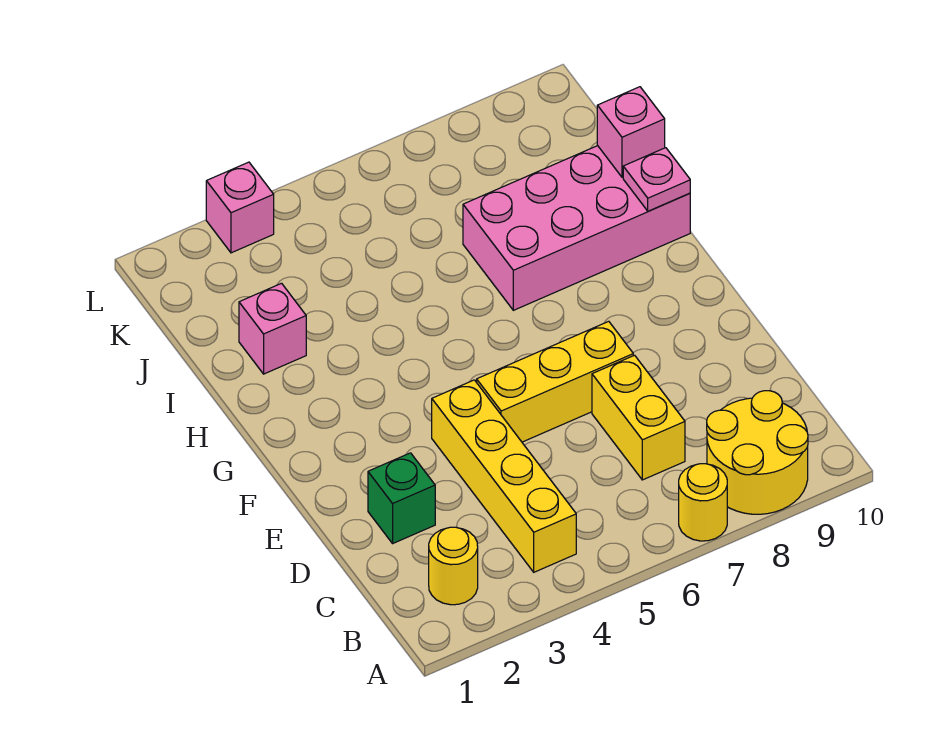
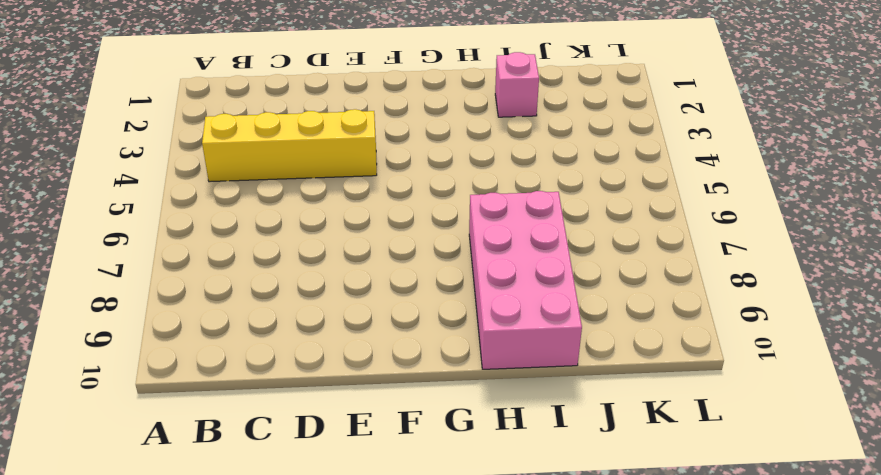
none -> yellow 1x1 round brick [679,464,727,541]
none -> yellow 2x2 round brick [707,391,808,514]
none -> yellow 1x1 round brick [429,527,478,605]

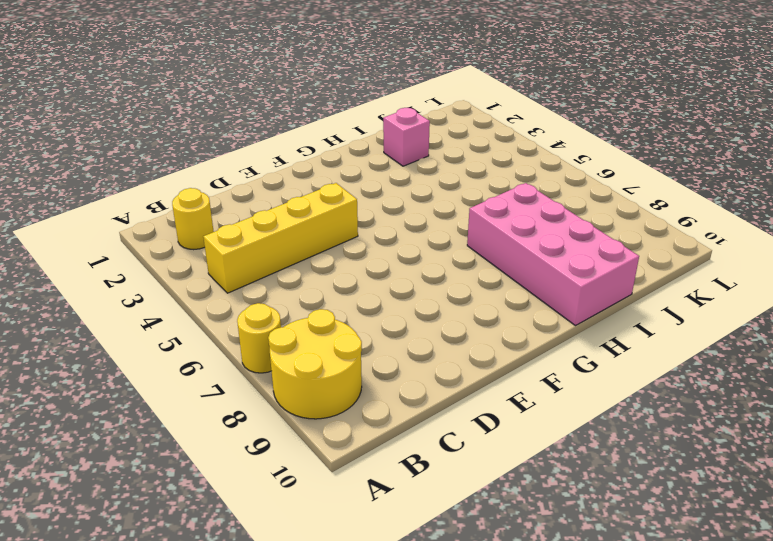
none -> yellow 1x2 brick [592,355,685,480]
none -> green 1x1 brick [368,453,435,543]
none -> yellow 1x3 brick [477,321,633,442]

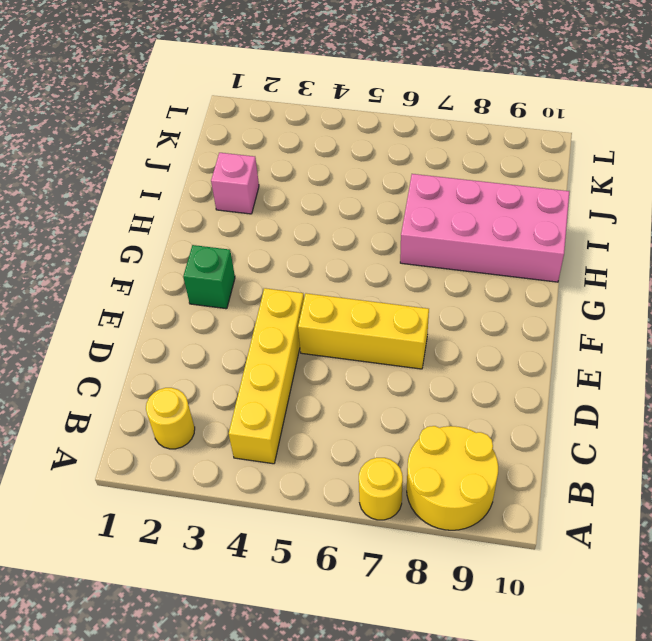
green 1x1 brick [183,245,235,309] -> green 1x1 brick moved to [368,453,435,543]
none -> yellow 1x2 brick [592,355,685,480]
none -> pink 1x1 brick [206,162,274,253]
none -> pink 1x1 plate [623,148,690,211]

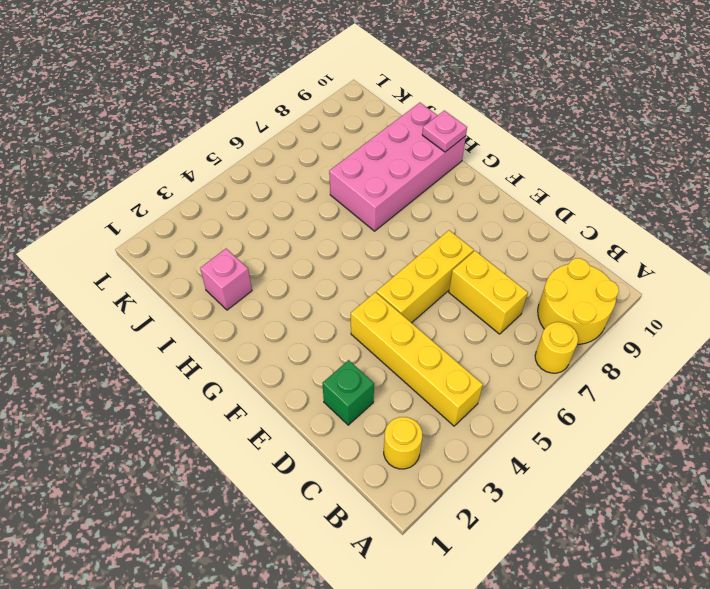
none -> pink 1x1 brick [206,162,274,253]
none -> pink 1x1 brick [597,87,665,177]

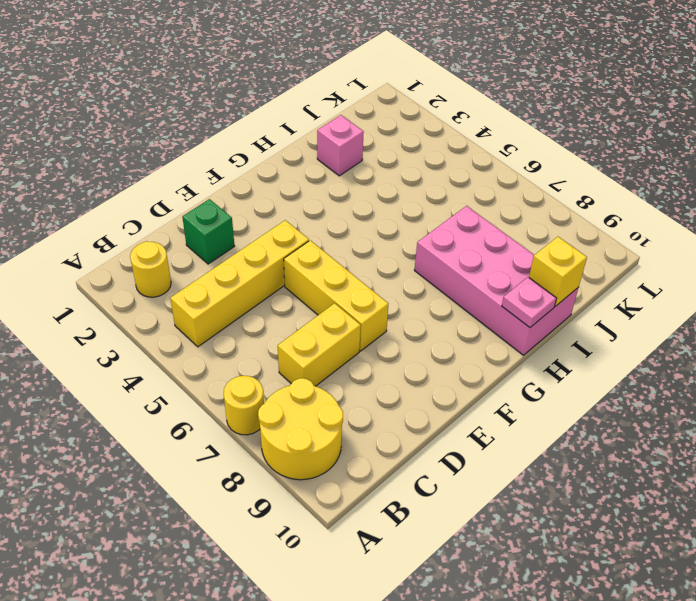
yellow 1x1 brick [529,237,587,306] -> pink 1x1 brick [597,87,665,177]
none -> pink 1x1 brick [206,162,274,253]

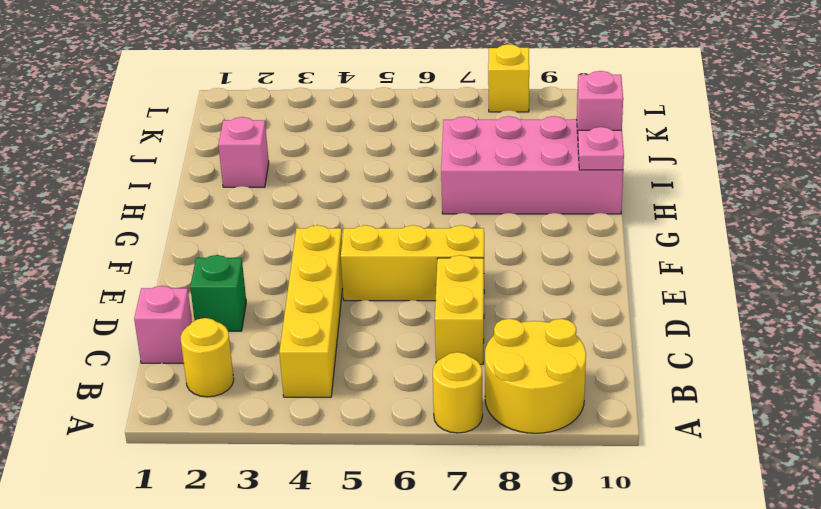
pink 1x1 brick [134,286,192,363] -> pink 1x1 brick moved to [206,162,274,253]
yellow 1x1 brick [488,44,529,112] -> none

